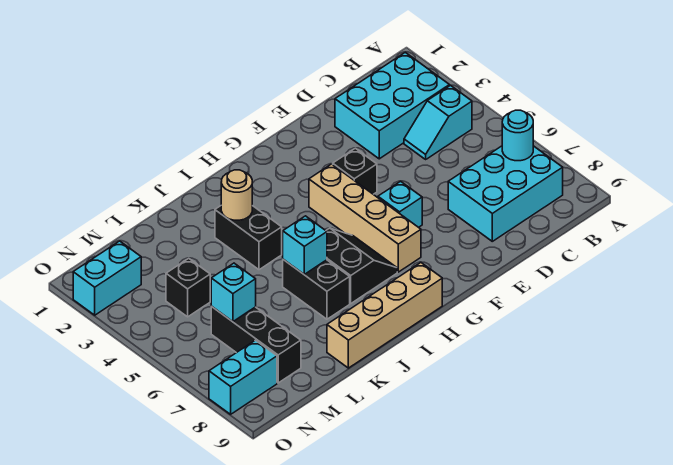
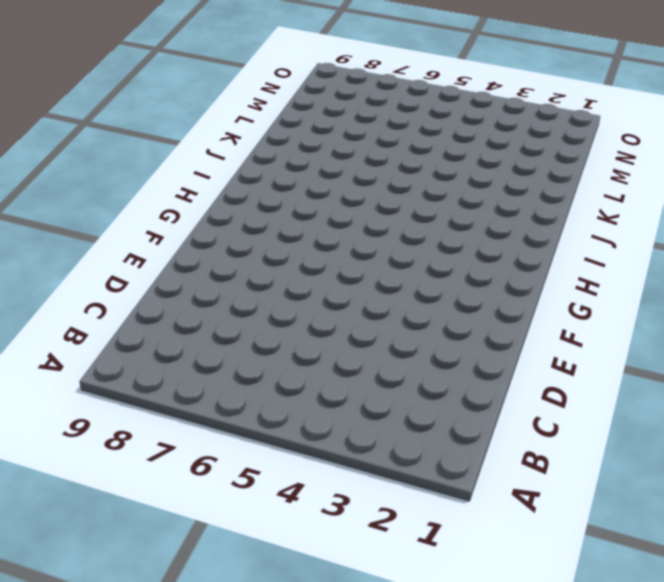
none -> cyan 2x3 brick [335,52,449,159]
none -> cyan 1x2 slope [404,86,472,159]
none -> cyan 2x3 brick [448,146,563,241]

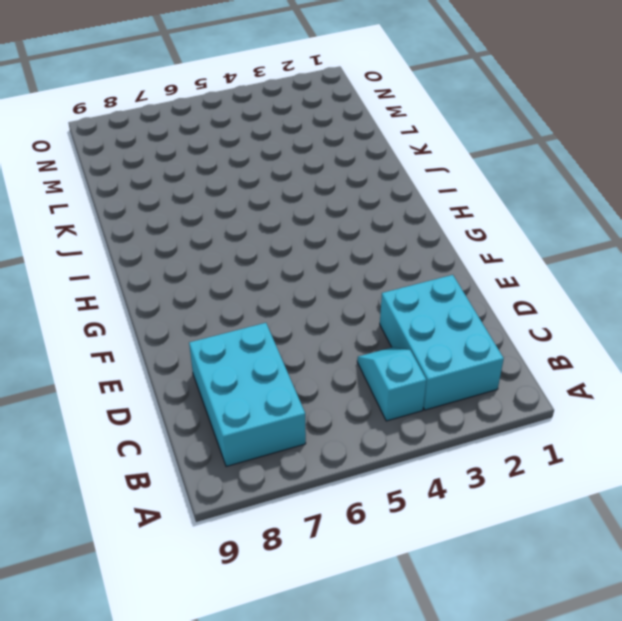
none -> black 1x1 brick [333,148,377,194]
none -> cyan 1x1 brick [378,181,422,227]
none -> tan 1x4 brick [309,164,421,272]

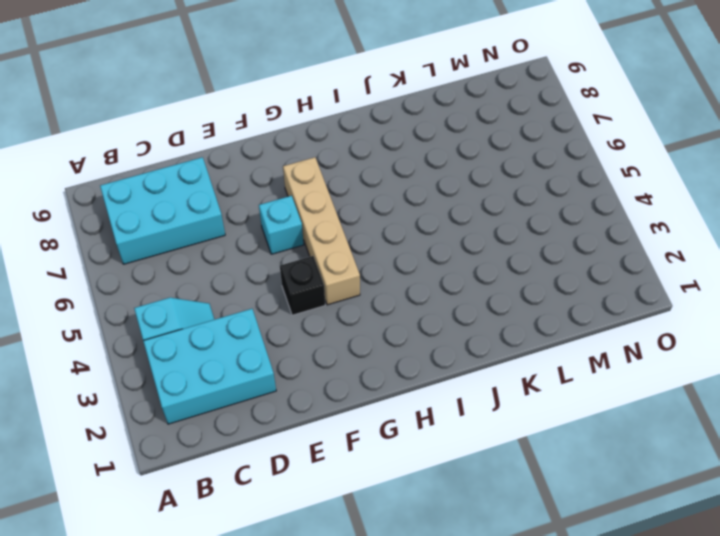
none -> black 2x2 slope [326,228,397,303]
none -> tan 1x4 brick [327,263,442,368]
none -> black 1x2 brick [215,206,282,270]

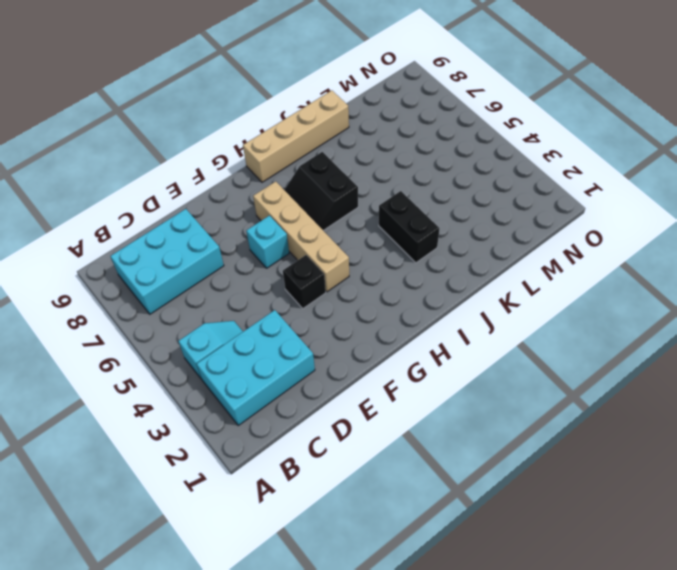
none -> black 1x2 brick [283,260,350,319]
none -> black 1x1 brick [166,258,210,317]
none -> black 1x3 brick [211,307,301,383]

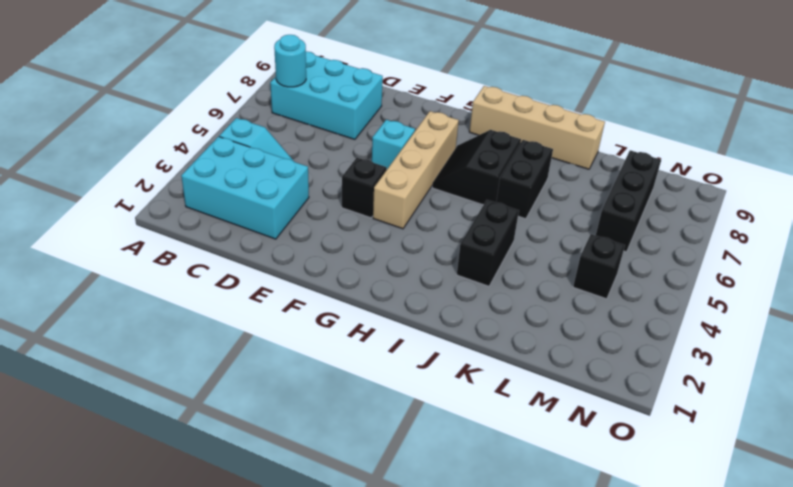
none -> cyan 1x2 brick [73,241,141,315]
none -> cyan 1x2 brick [209,340,277,414]
none -> tan 1x1 round brick [221,170,252,220]

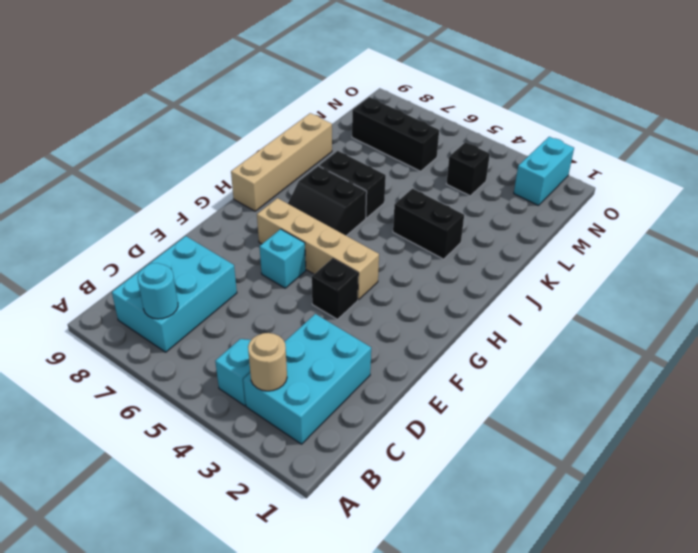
tan 1x1 round brick [248,333,287,391] -> tan 1x1 round brick moved to [221,170,252,220]
none -> cyan 1x2 brick [209,340,277,414]
none -> cyan 1x1 brick [283,216,327,274]
none -> cyan 1x1 brick [211,263,256,322]

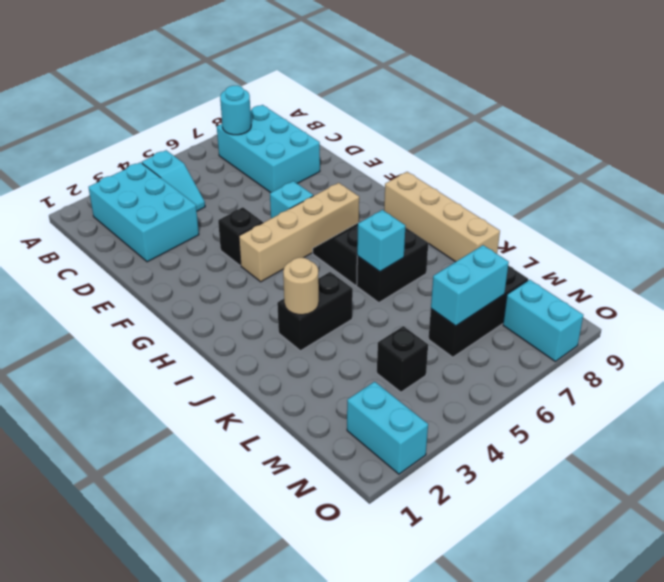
cyan 1x2 brick [431,245,509,326] -> cyan 1x1 brick [211,263,256,322]

